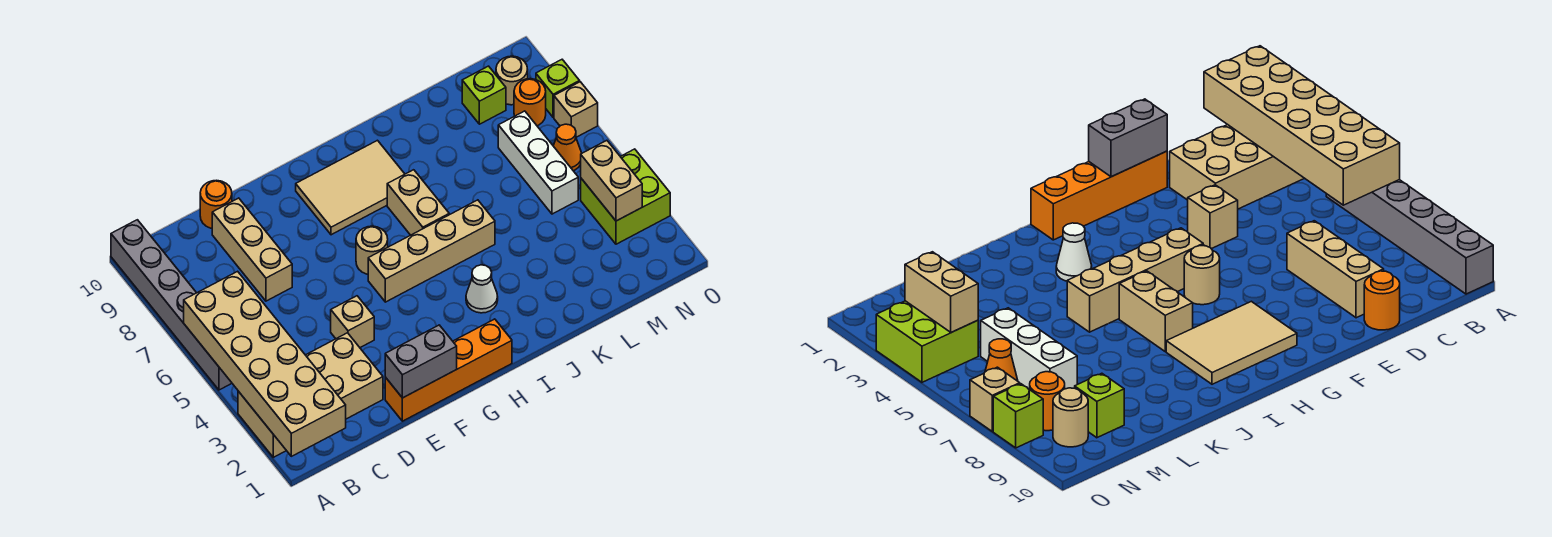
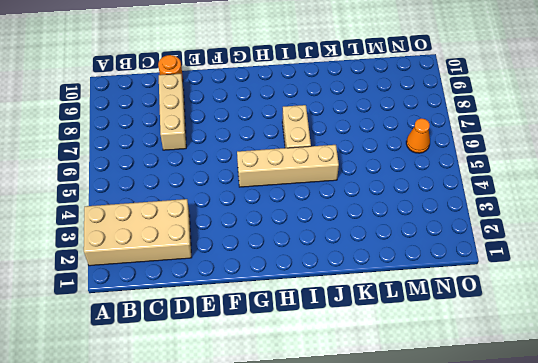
none -> grey 1x6 brick [111,220,232,390]
none -> orange 1x4 brick [385,319,512,421]
none -> tan 1x1 brick [331,296,374,348]

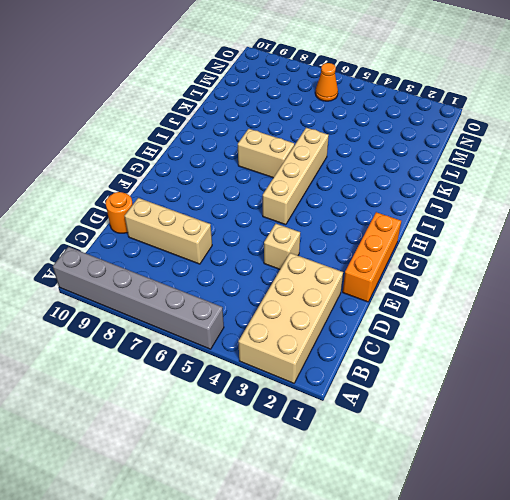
orange 1x3 brick [343,212,401,302] -> orange 1x4 brick [385,319,512,421]
none -> tan 1x1 round brick [356,226,388,274]
none -> tan 2x3 tile [296,140,405,235]
none -> white 1x1 cone [466,265,498,313]

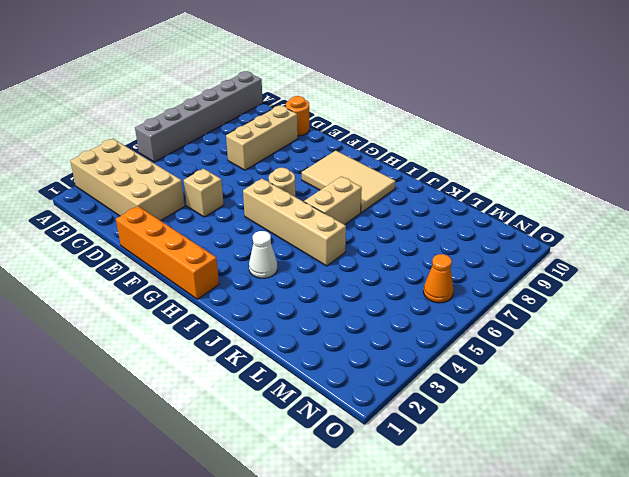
none -> white 1x3 brick [498,111,578,214]
none -> lime 1x1 brick [462,66,506,124]
none -> lime 2x2 brick [581,149,670,244]

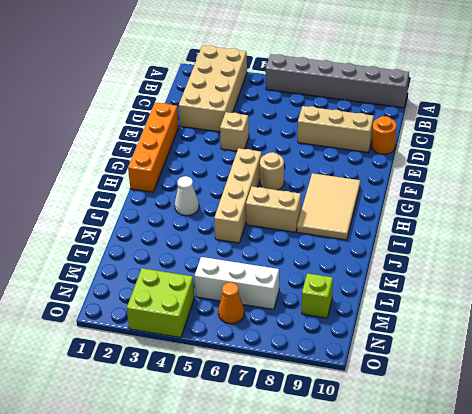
none -> orange 1x1 round brick [514,79,546,126]
none -> tan 1x1 round brick [496,56,528,105]
none -> tan 1x1 brick [554,82,598,137]

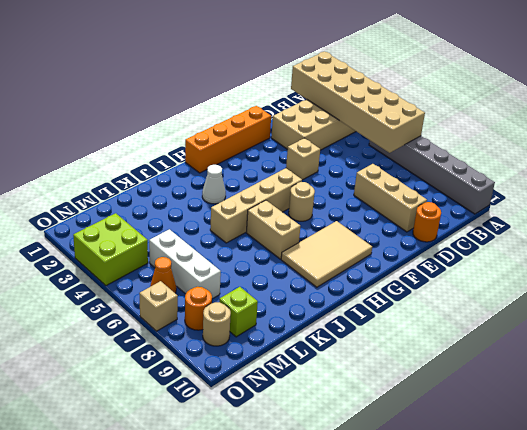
none -> lime 1x1 brick [536,60,580,117]
none -> grey 1x2 brick [385,325,457,398]
none -> tan 1x2 brick [581,140,642,221]

